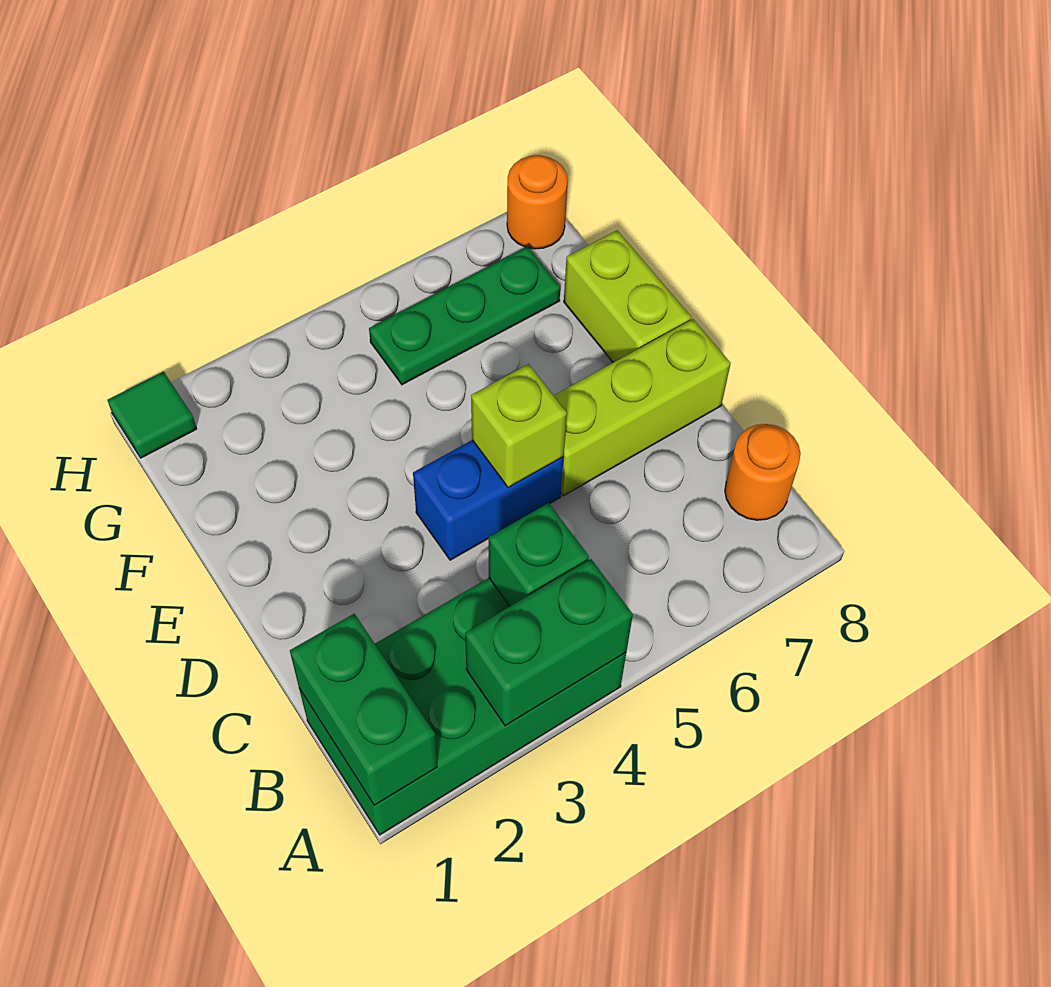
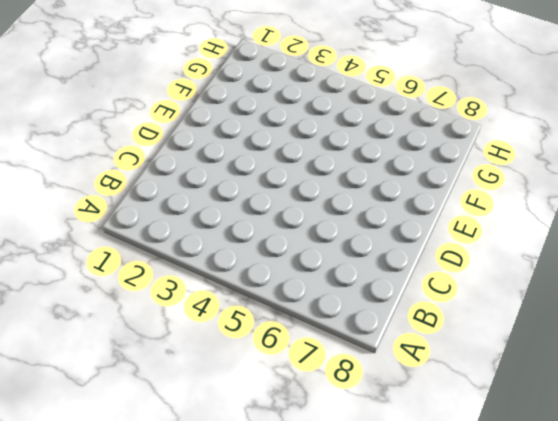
none -> green 2x4 brick [299,578,626,835]
none -> orange 1x1 round brick [725,424,801,520]
none -> blue 1x2 brick [413,440,564,560]

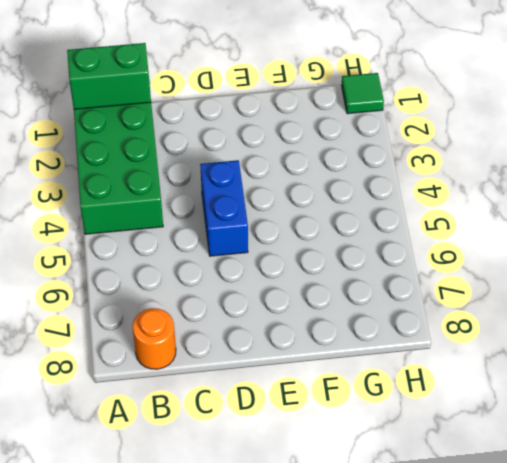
none -> lime 1x3 brick [554,319,731,496]
none -> lime 1x2 brick [564,231,691,362]
none -> green 1x3 plate [369,247,560,385]

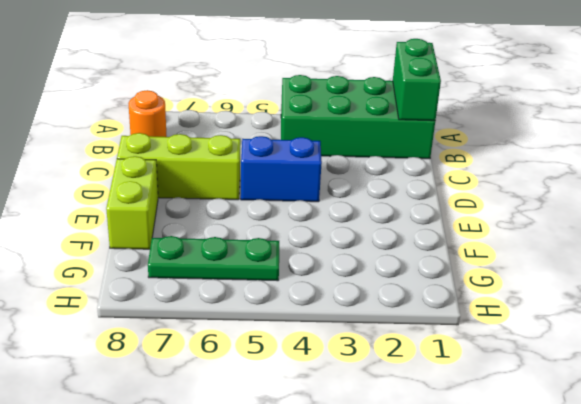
none -> green 1x1 tile [108,372,197,458]
none -> orange 1x1 round brick [507,155,568,249]
none -> green 1x2 brick [465,559,633,726]

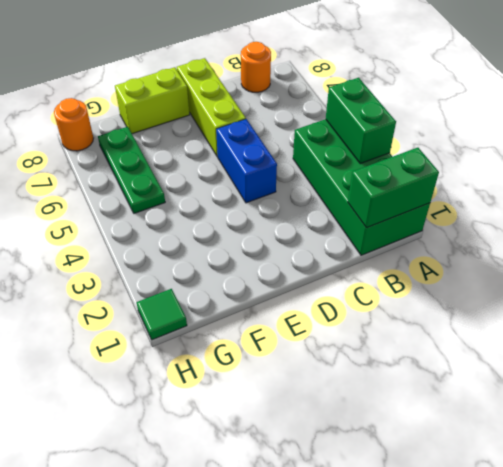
none -> green 1x1 brick [489,503,589,606]
none -> lime 1x1 brick [471,364,567,488]

